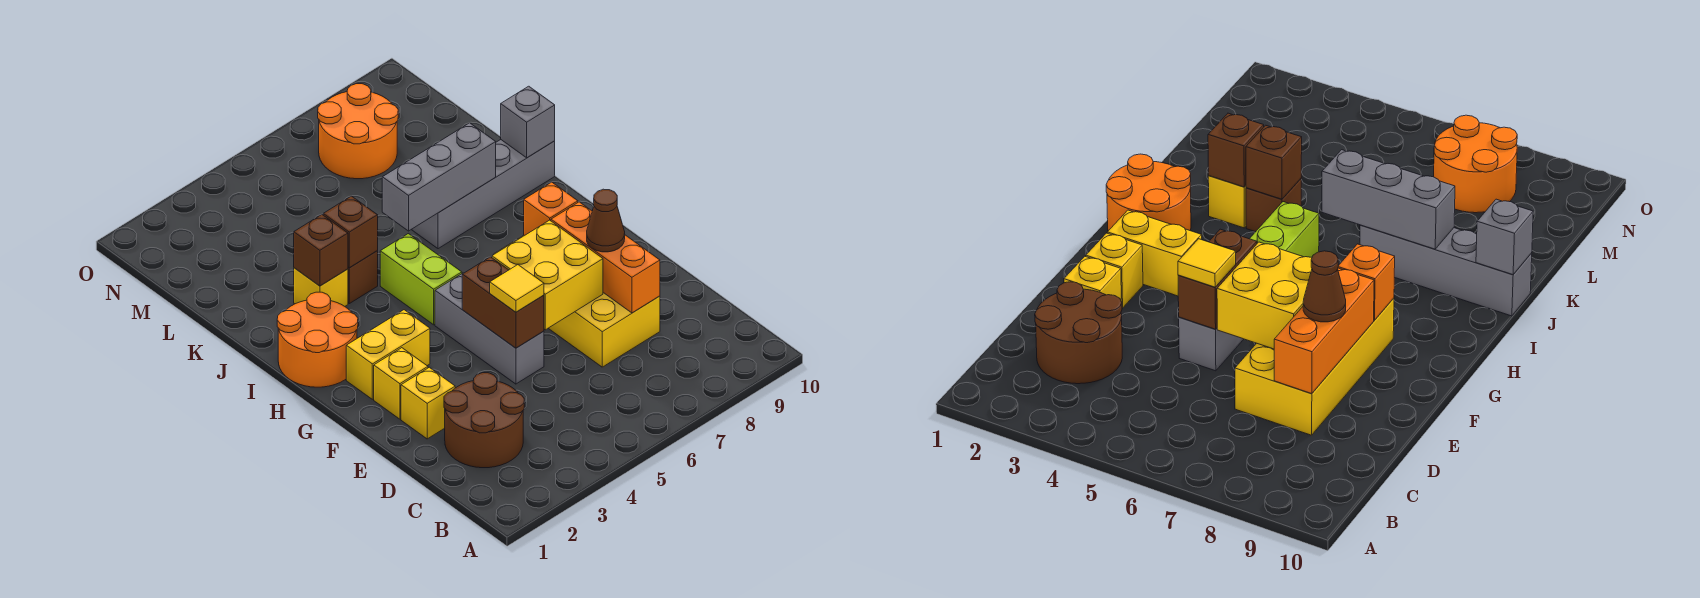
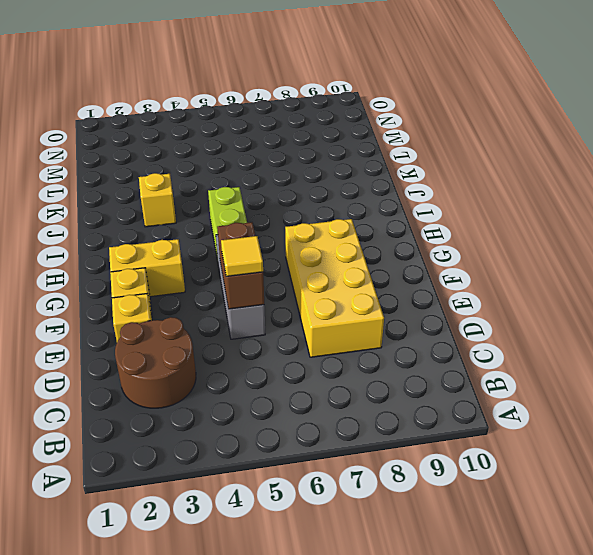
none -> orange 2x2 round brick [277,292,358,387]
none -> brown 1x1 brick [348,251,378,304]
none -> grey 1x4 brick [412,140,555,249]

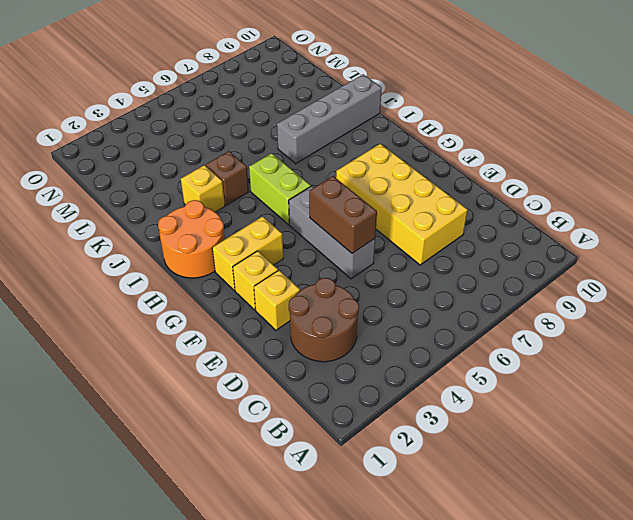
none -> orange 2x2 round brick [318,84,398,179]
none -> orange 1x3 brick [551,202,660,313]
none -> yellow 2x2 brick [492,220,603,330]

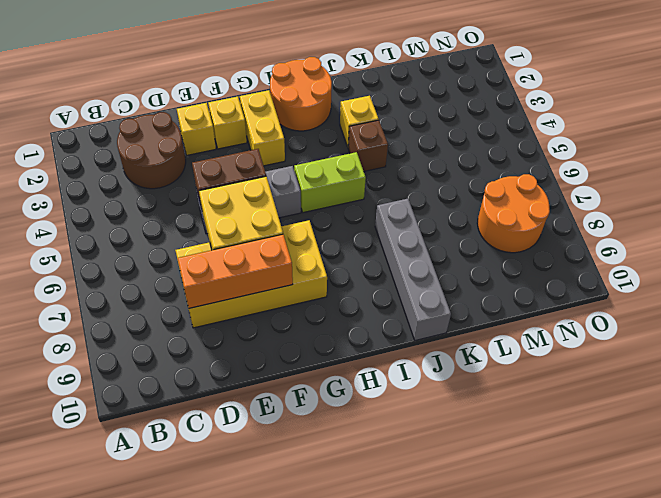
none -> orange 1x1 brick [524,182,578,236]
none -> brown 1x1 brick [294,214,348,286]
none -> brown 1x1 brick [323,196,378,268]

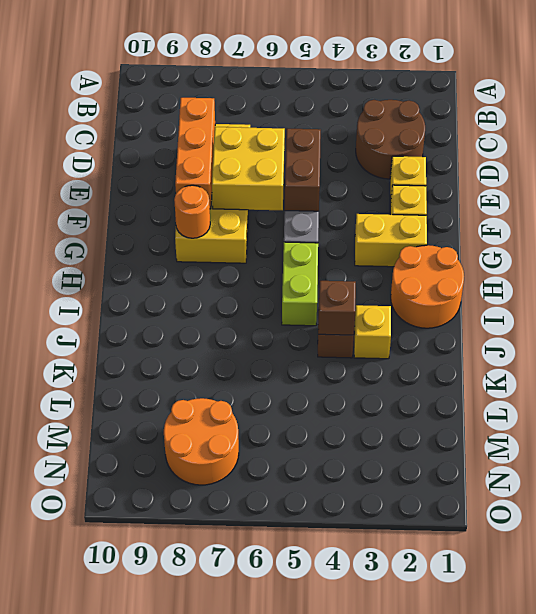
orange 1x1 round brick [174,185,210,238] -> orange 1x1 brick [524,182,578,236]
none -> grey 1x4 brick [412,140,555,249]
none -> brown 1x1 brick [294,214,348,286]
none -> grey 1x3 brick [382,123,496,231]

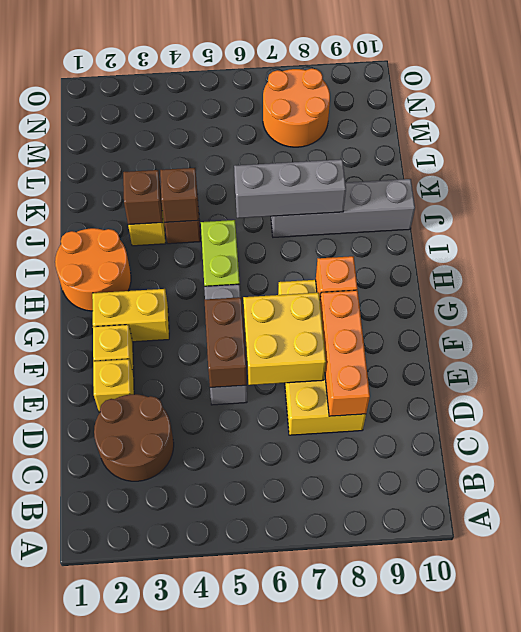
none -> grey 1x1 brick [501,86,555,158]
none -> yellow 1x1 tile [490,265,544,312]
none -> brown 1x1 cone [587,189,625,252]

